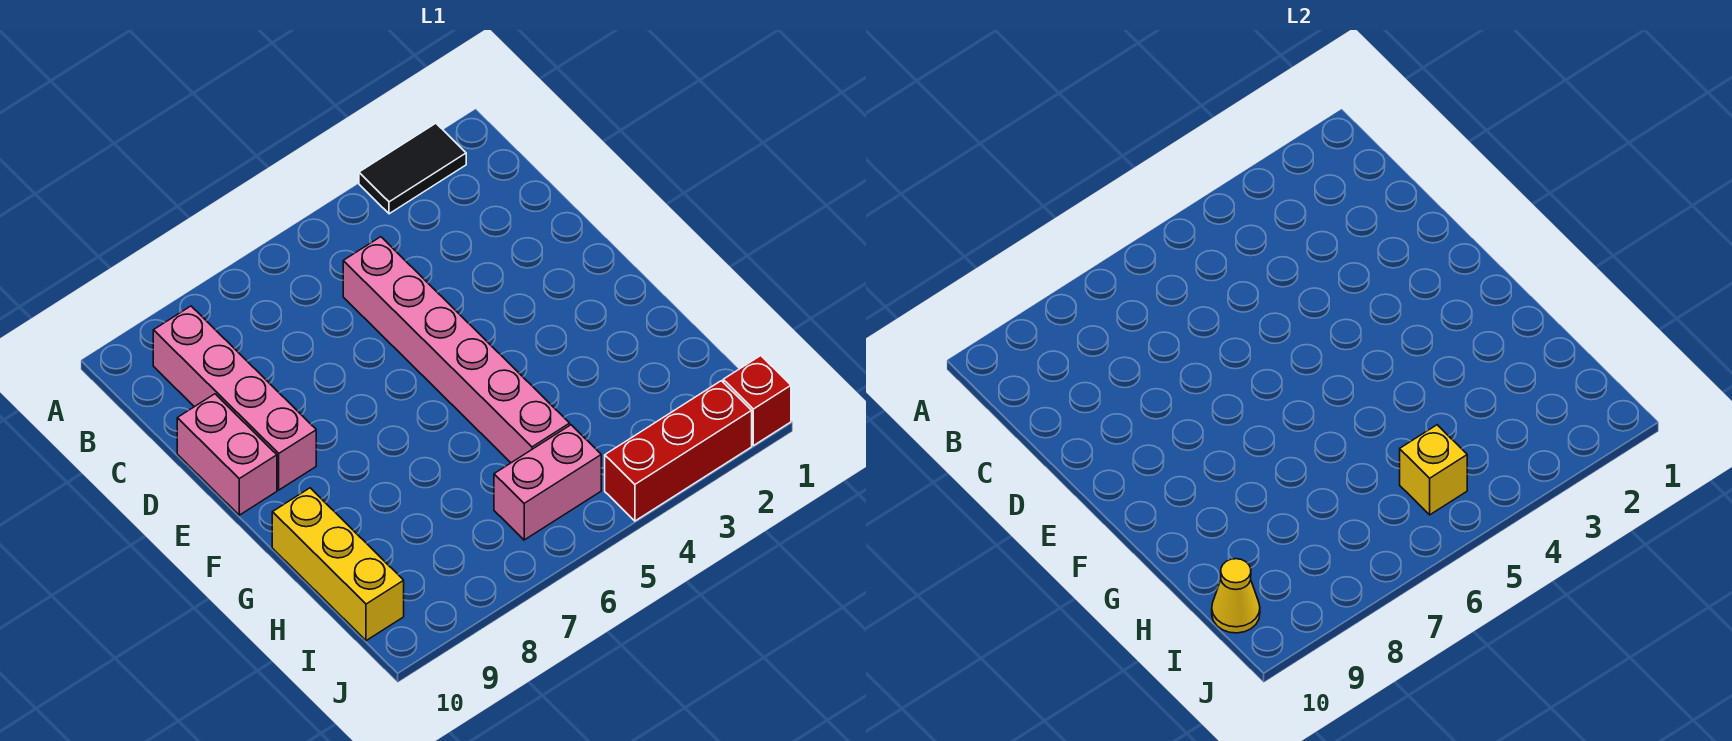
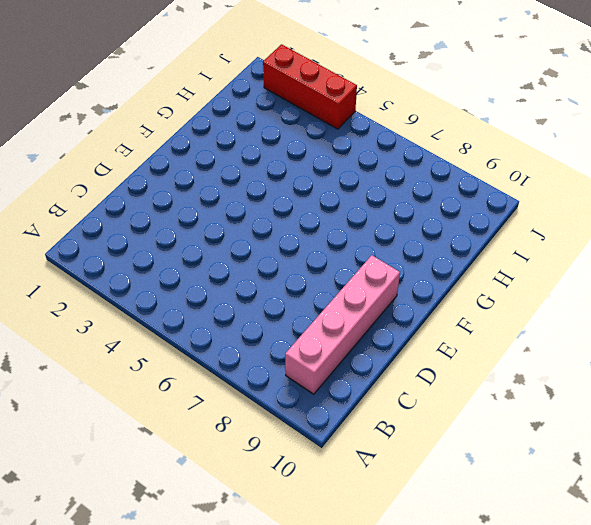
none -> black 1x2 tile [359,123,466,214]
none -> pink 1x6 brick [343,237,570,463]

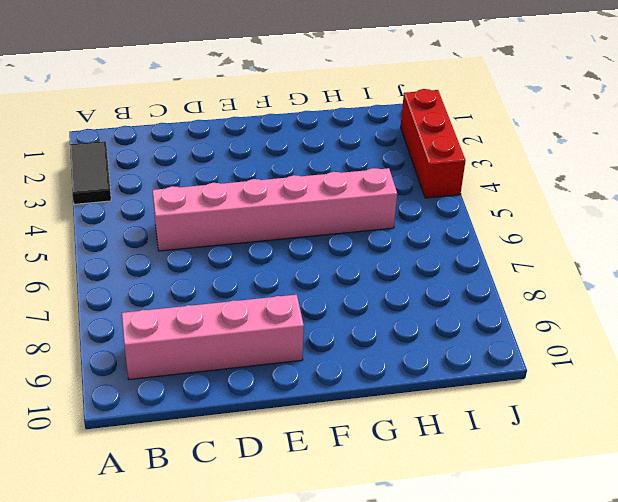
none -> pink 1x2 brick [177,394,277,515]
none -> yellow 1x3 brick [272,488,404,641]

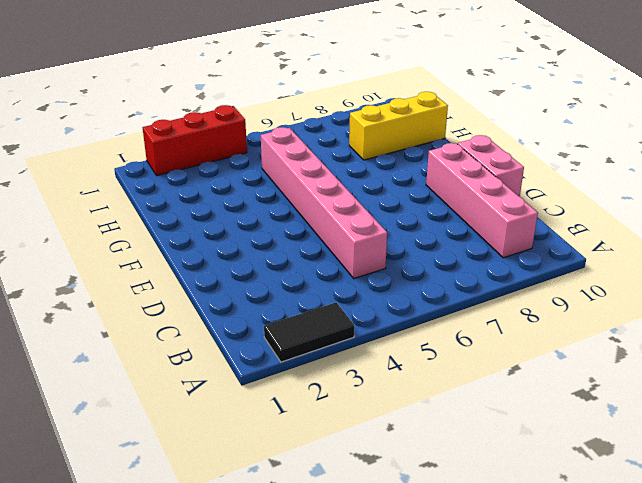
yellow 1x3 brick [349,92,448,160] -> yellow 1x3 brick turned to [272,488,404,641]
none -> pink 1x2 brick [494,425,601,540]
none -> red 1x1 brick [723,356,791,446]

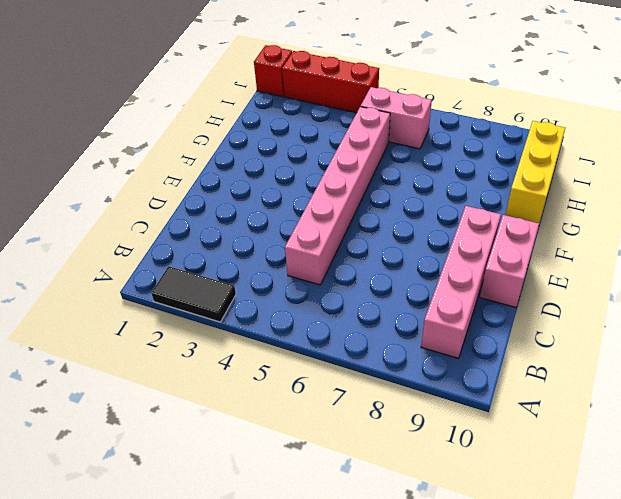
none -> yellow 1x1 brick [1400,425,1467,515]
none -> yellow 1x1 cone [1212,559,1260,633]

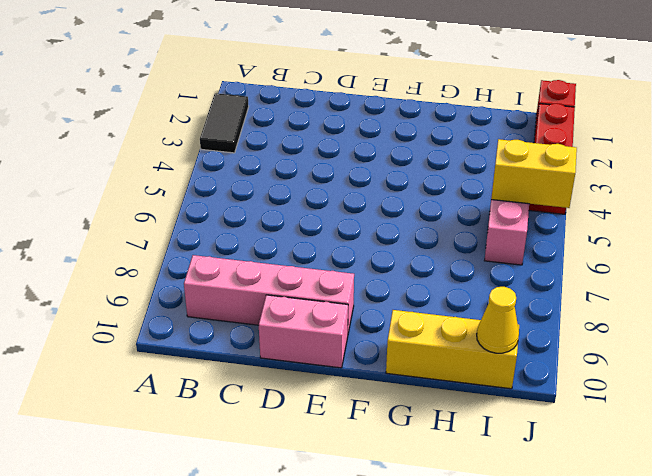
yellow 1x2 brick [491,139,577,208] -> yellow 1x1 brick [1400,425,1467,515]
none -> pink 1x6 brick [343,237,570,463]

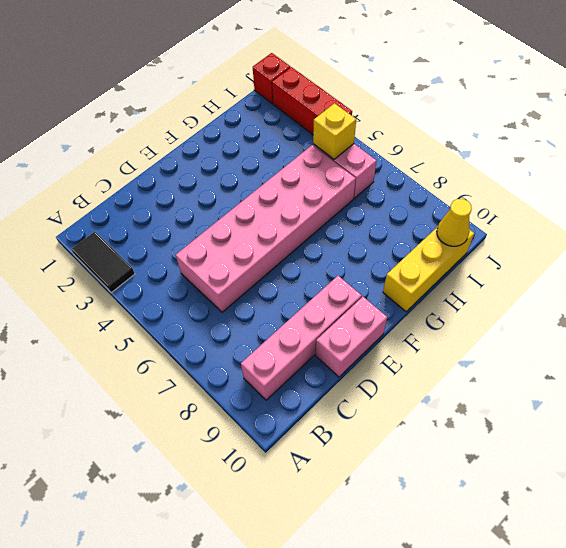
pink 2x6 brick [176,145,356,312] -> pink 1x6 brick [343,237,570,463]

